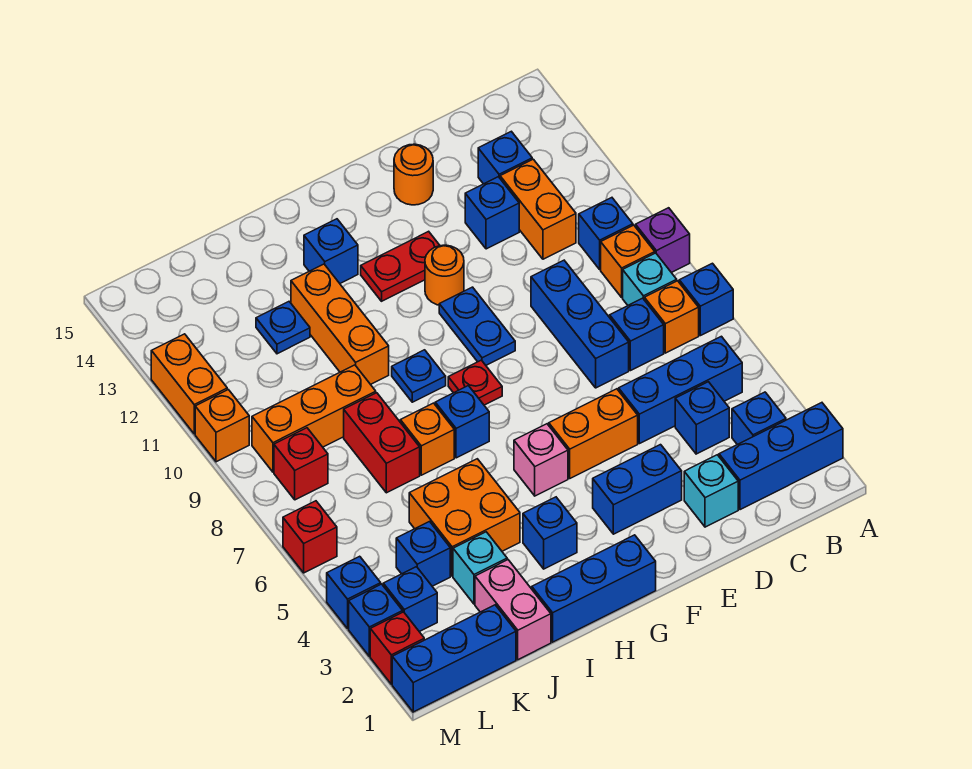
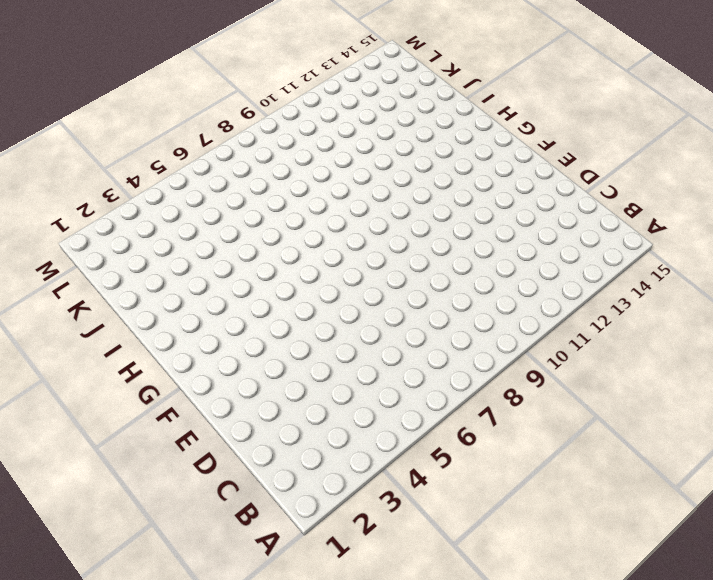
none -> blue 1x3 brick [719,403,843,510]
none -> blue 1x1 brick [679,263,733,336]
none -> purple 1x1 brick [636,208,690,273]
none -> blue 1x1 brick [732,392,786,445]

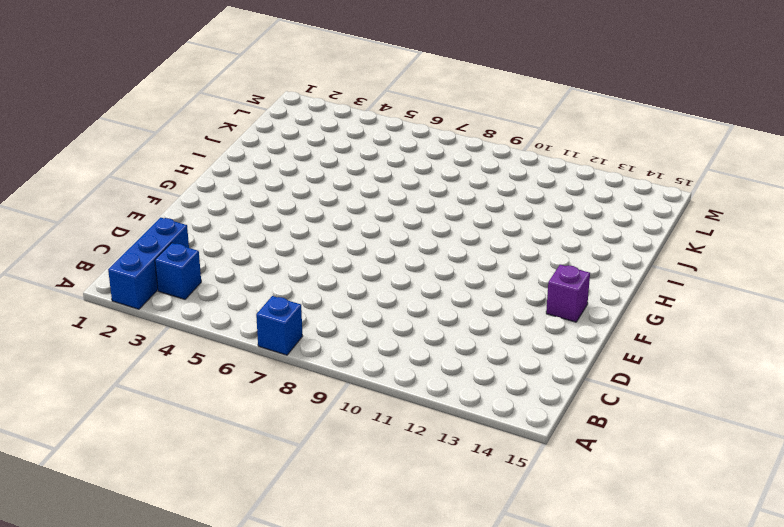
purple 1x1 brick [546,265,590,322] -> purple 1x1 brick moved to [636,208,690,273]
none -> blue 1x3 brick [619,336,742,444]
none -> orange 1x1 brick [645,281,699,353]
none -> cyan 1x1 brick [623,253,677,305]
none -> orange 1x1 brick [601,225,655,297]

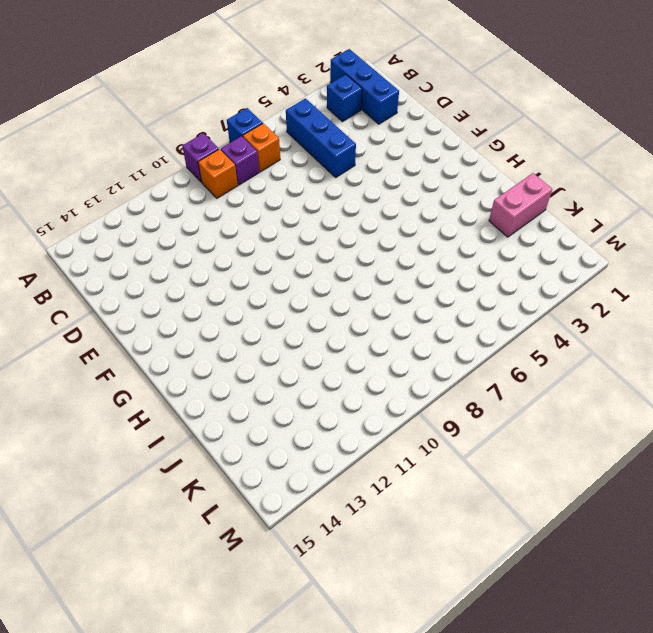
purple 1x1 brick [221,136,259,185] -> cyan 1x1 brick [623,253,677,305]
none -> blue 1x1 brick [579,198,633,269]
none -> blue 1x1 brick [675,382,729,454]
none -> blue 1x1 brick [610,298,664,371]
none -> orange 1x2 brick [500,159,576,259]

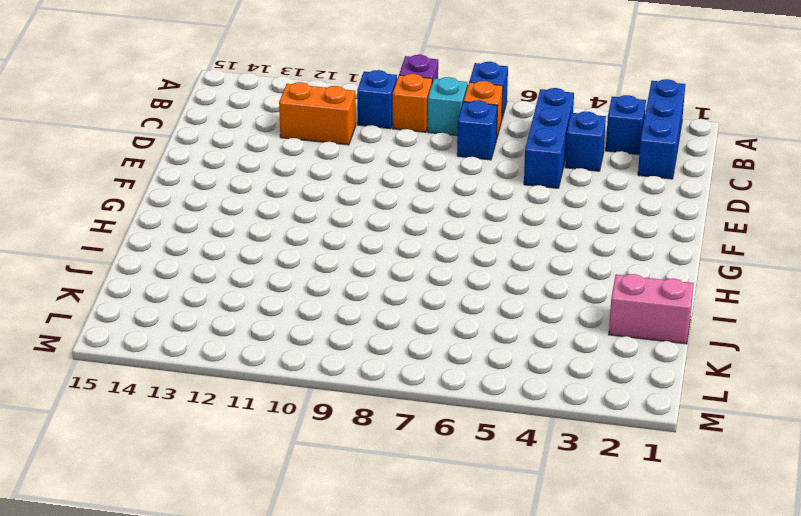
none -> blue 1x1 brick [478,131,532,184]
none -> cyan 1x1 brick [684,455,738,527]
none -> blue 1x3 brick [531,260,629,388]
none -> blue 1x1 brick [465,177,519,249]

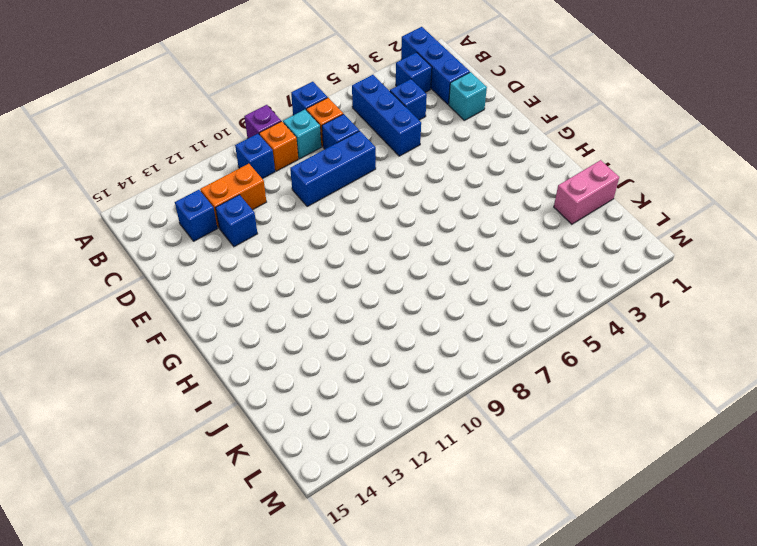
none -> blue 1x2 brick [593,445,682,534]
none -> orange 1x2 brick [549,389,638,478]
none -> orange 1x1 round brick [394,144,433,205]
none -> blue 1x2 plate [439,287,515,365]

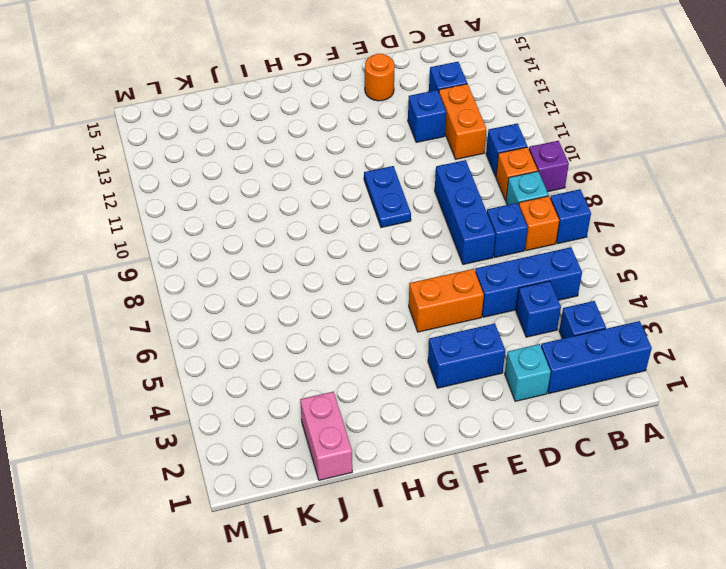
none -> orange 1x1 round brick [425,245,464,305]
none -> red 1x2 plate [361,231,440,301]
none -> blue 1x3 brick [532,535,656,642]
none -> pink 1x1 brick [514,424,568,496]

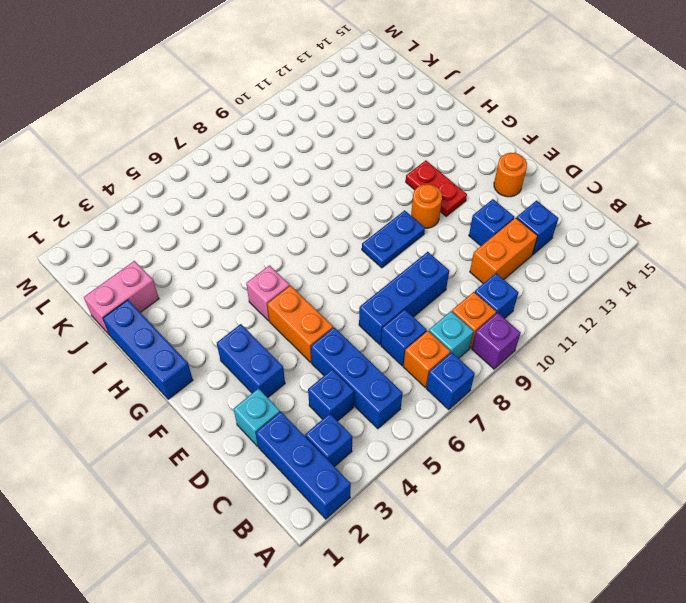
none -> red 1x1 plate [448,360,502,405]
none -> blue 1x1 brick [523,497,577,569]
none -> blue 1x1 brick [435,386,489,458]
none -> blue 1x1 plate [392,350,446,402]

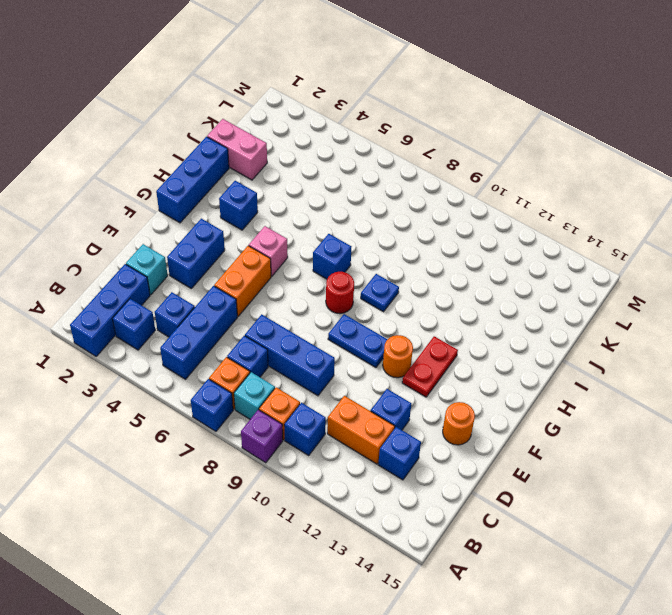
red 1x1 round brick [326,272,354,314] -> red 1x1 plate [448,360,502,405]
none -> blue 1x1 brick [304,219,358,283]
none -> orange 2x2 brick [409,459,520,576]
none -> orange 1x1 brick [400,403,454,475]
none -> orange 1x3 brick [291,264,389,384]

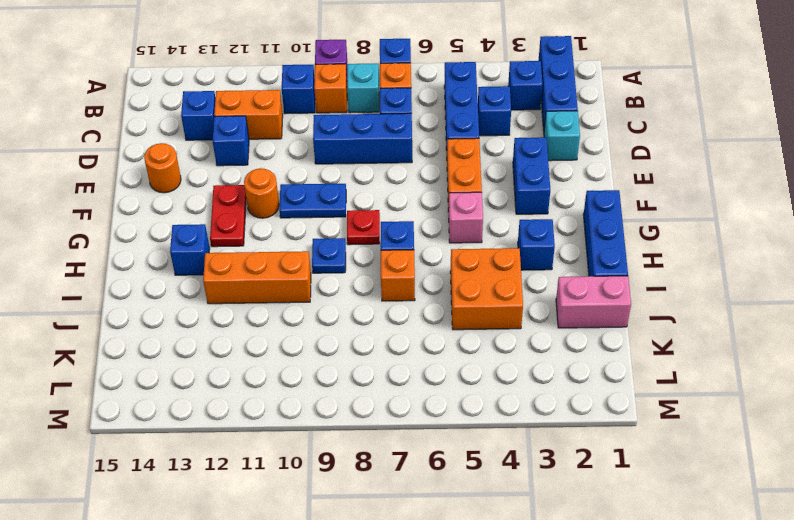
none -> cyan 1x1 brick [453,532,507,604]
none -> red 1x2 brick [344,393,420,493]
none -> orange 1x3 brick [252,365,376,472]
none -> blue 1x1 plate [256,302,310,354]

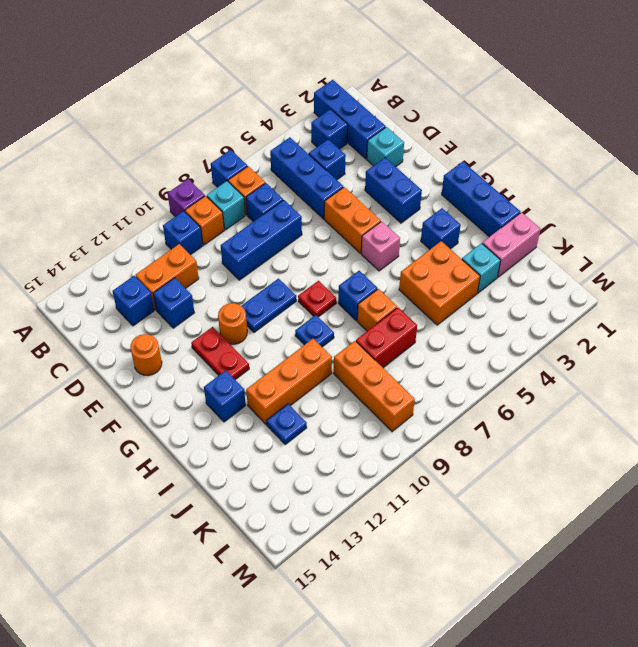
none -> blue 1x3 brick [392,605,516,712]
none -> blue 1x1 brick [396,522,450,586]
none -> blue 1x1 brick [383,567,437,632]
none -> red 1x1 brick [274,428,328,500]

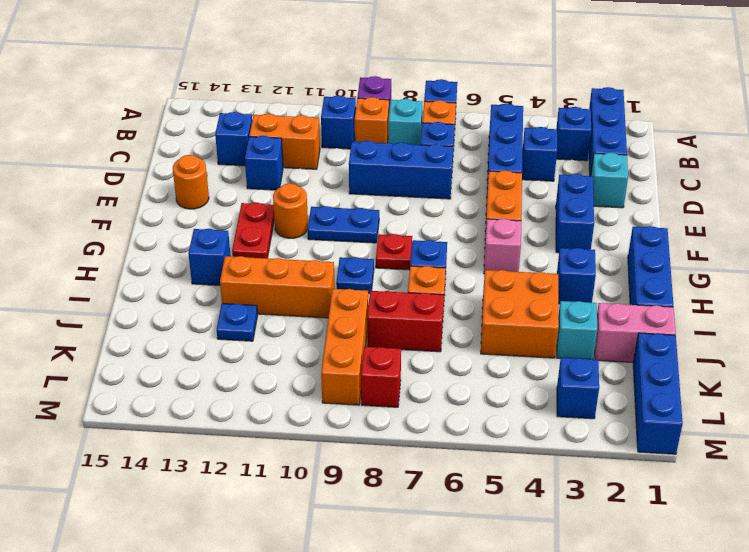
none -> blue 1x1 brick [396,522,450,586]
none -> red 1x1 brick [370,612,424,684]
none -> blue 1x1 brick [349,584,403,656]
none -> blue 1x1 brick [327,556,381,628]

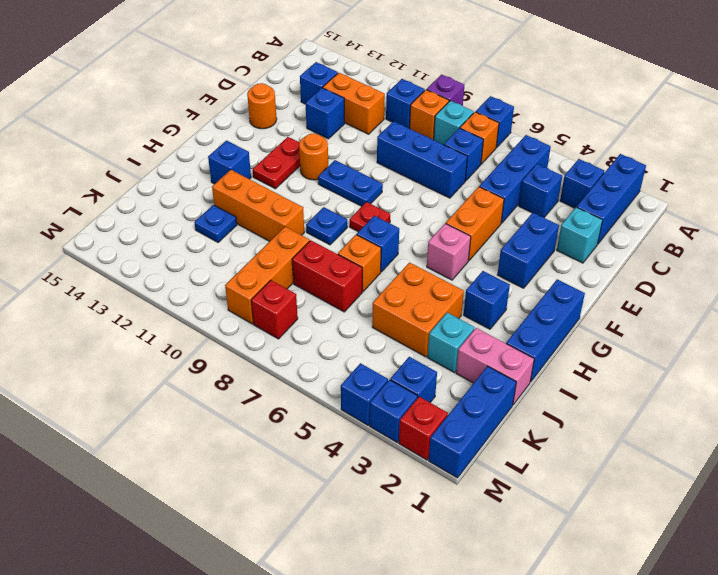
none -> blue 1x1 brick [396,522,450,586]
none -> red 1x1 brick [283,501,337,573]
none -> orange 1x1 brick [195,390,249,462]
none -> orange 1x2 brick [151,334,227,434]

